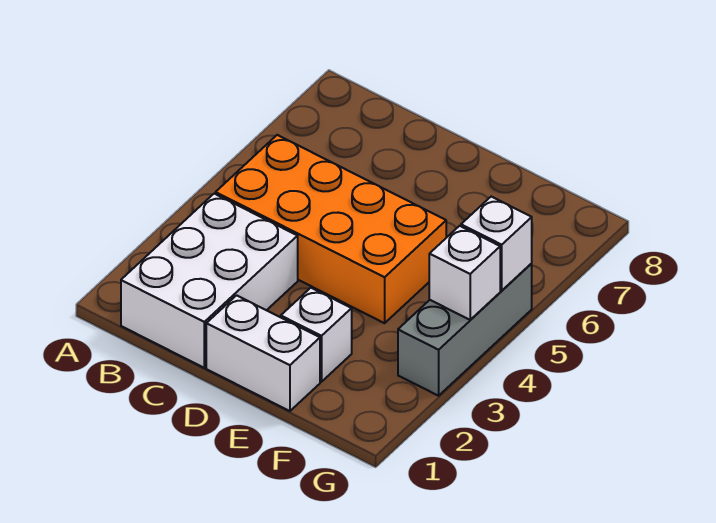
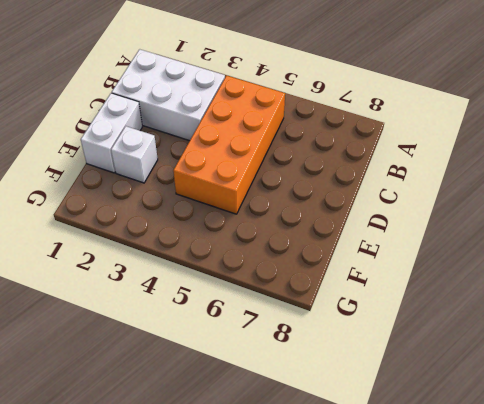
none -> grey 1x3 brick [398,264,532,396]
none -> white 1x1 brick [429,226,500,320]

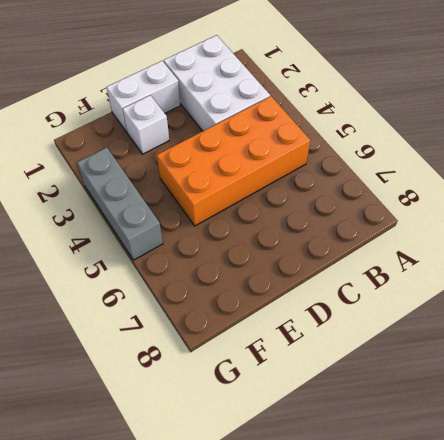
none -> white 1x1 brick [429,226,500,320]
none -> white 1x1 brick [461,197,532,291]

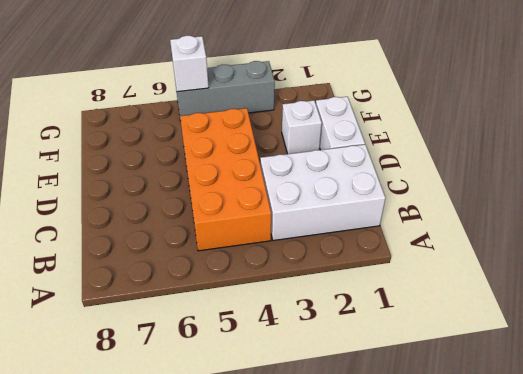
none -> white 1x1 brick [429,226,500,320]

